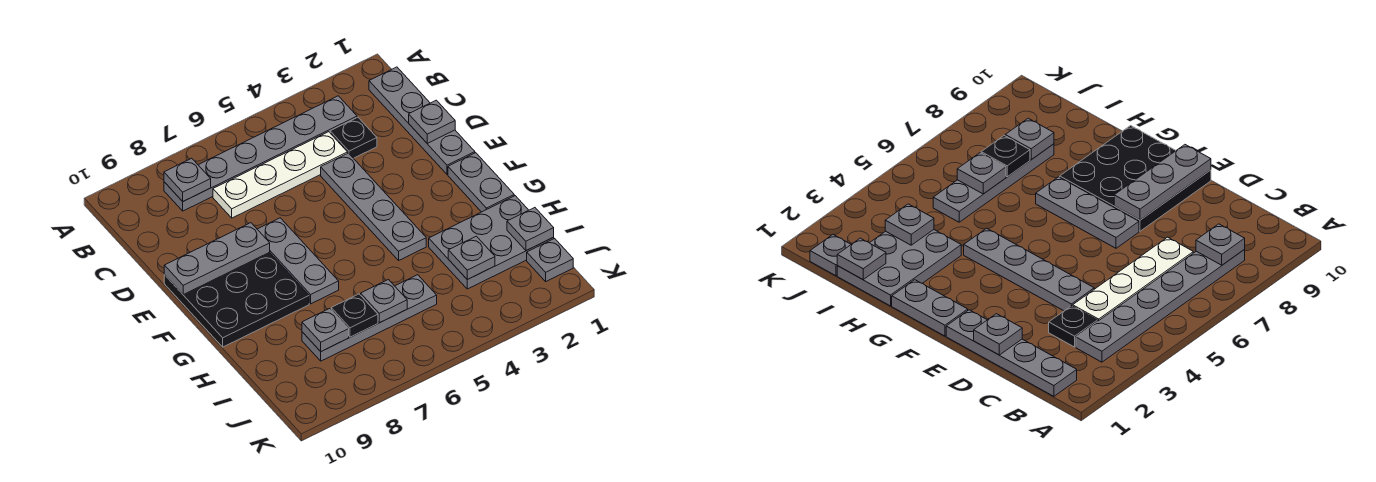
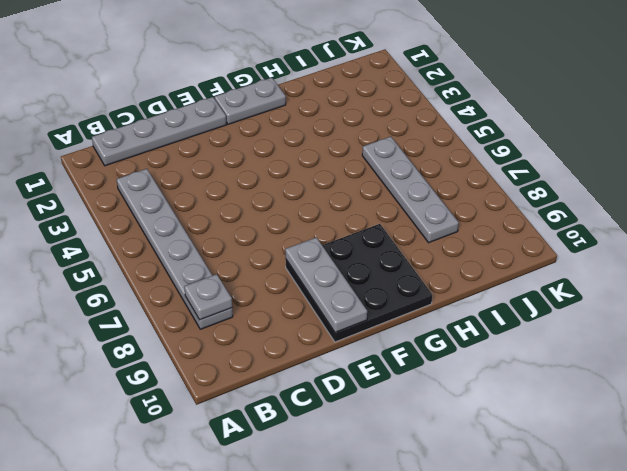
none -> black 1x1 plate [330,117,377,158]
none -> white 1x4 plate [213,132,348,218]
none -> grey 1x4 plate [321,153,426,260]

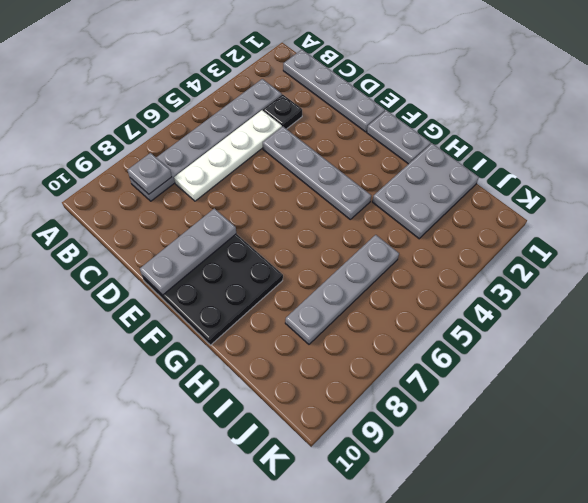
none -> grey 1x3 plate [257,218,339,304]
none -> grey 1x1 plate [527,238,573,281]
none -> grey 1x1 plate [409,100,455,143]

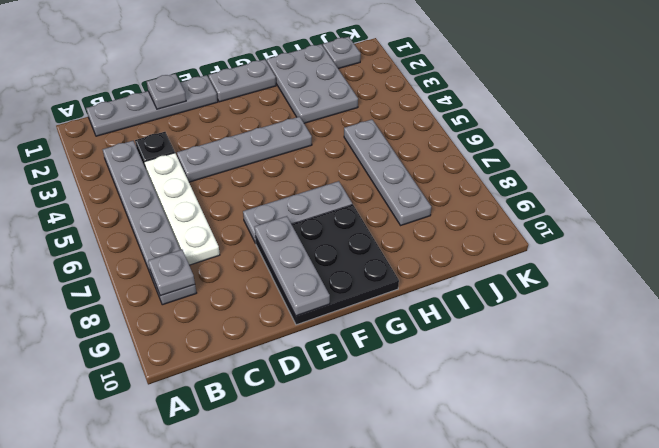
none -> grey 1x1 plate [507,208,554,251]
none -> grey 1x1 plate [448,236,495,279]
none -> grey 1x1 plate [361,280,407,323]

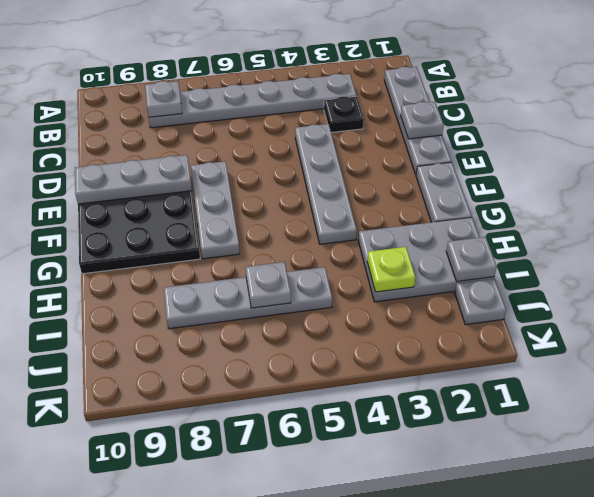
lime 1x1 plate [367,247,416,292] -> grey 1x1 plate [448,236,495,279]
none -> white 1x4 plate [213,132,348,218]
none -> black 1x1 plate [331,294,378,337]
none -> grey 1x1 plate [302,308,349,351]

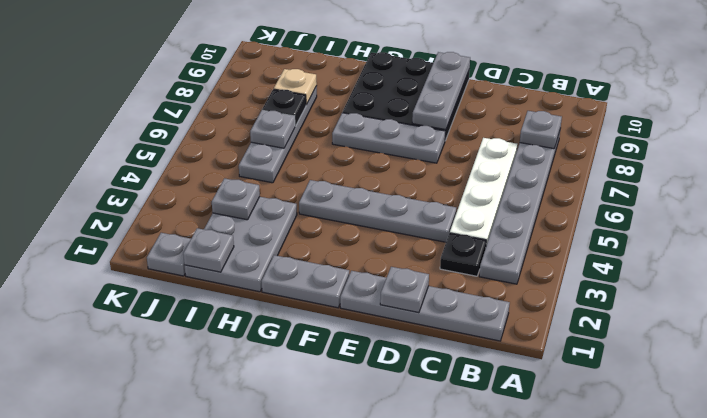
tan 1x1 plate [274,69,317,105] -> grey 1x1 plate [302,308,349,351]

